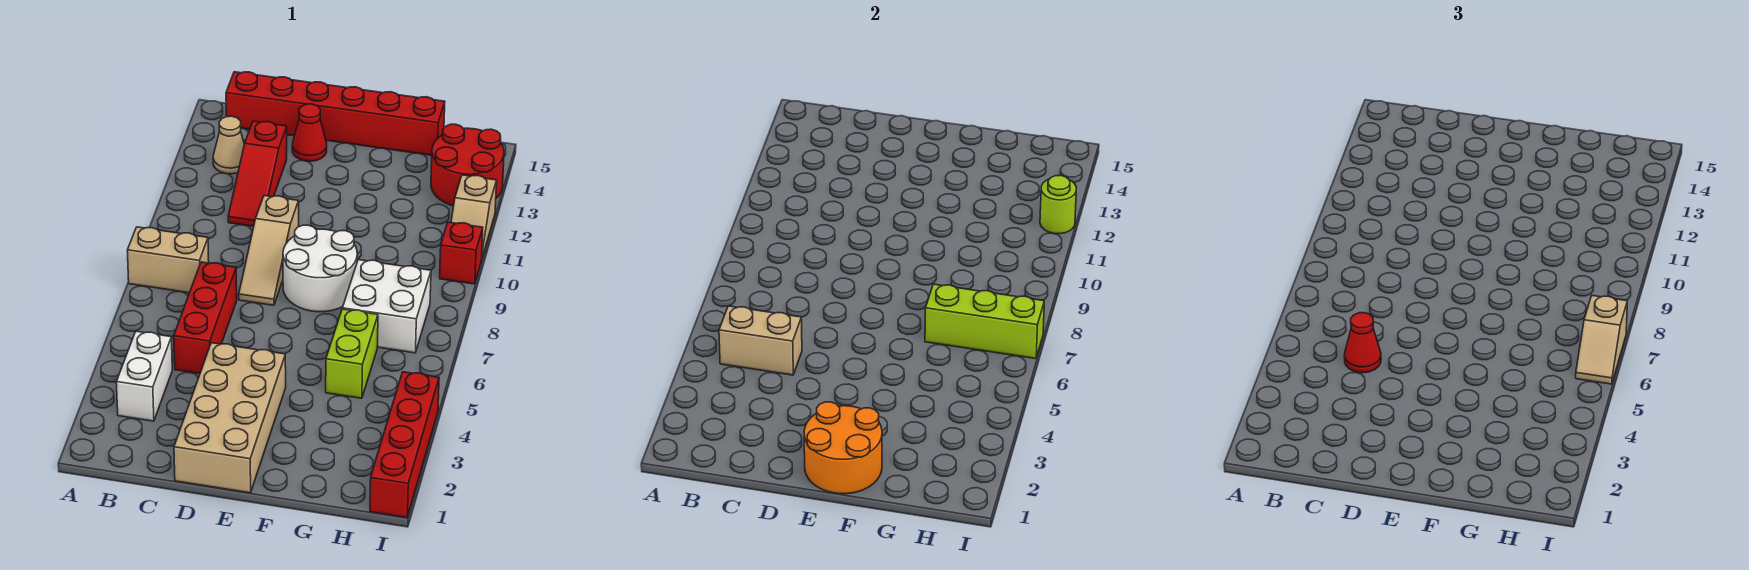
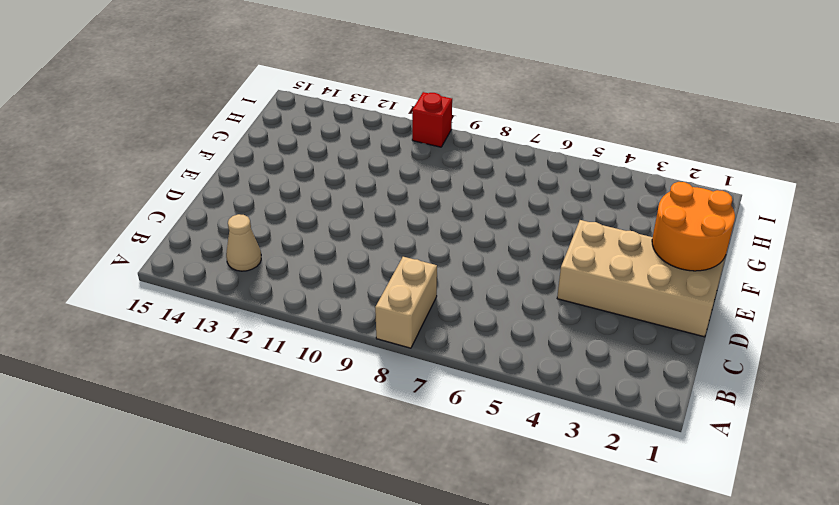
none -> white 1x2 brick [116,331,172,421]
none -> red 1x6 brick [226,72,445,155]
none -> red 1x3 brick [174,262,237,374]

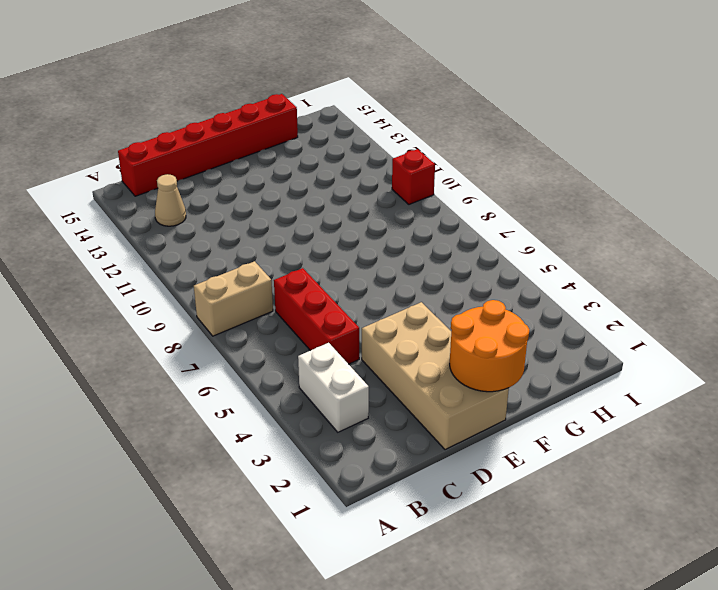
none -> red 1x3 slope [228,121,287,226]
none -> tan 1x3 slope [239,196,299,305]
none -> red 1x1 cone [292,104,327,161]

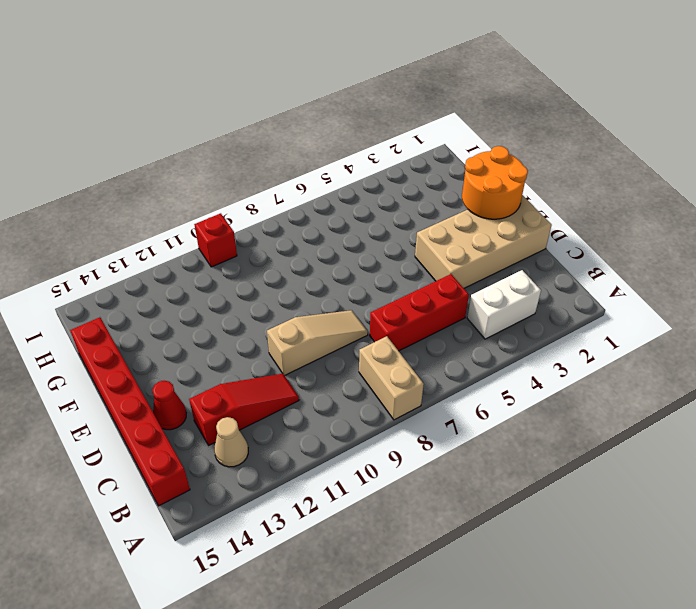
none -> white 2x2 round brick [283,225,357,312]
none -> lime 1x2 brick [326,309,378,398]
none -> white 2x2 brick [342,260,431,353]

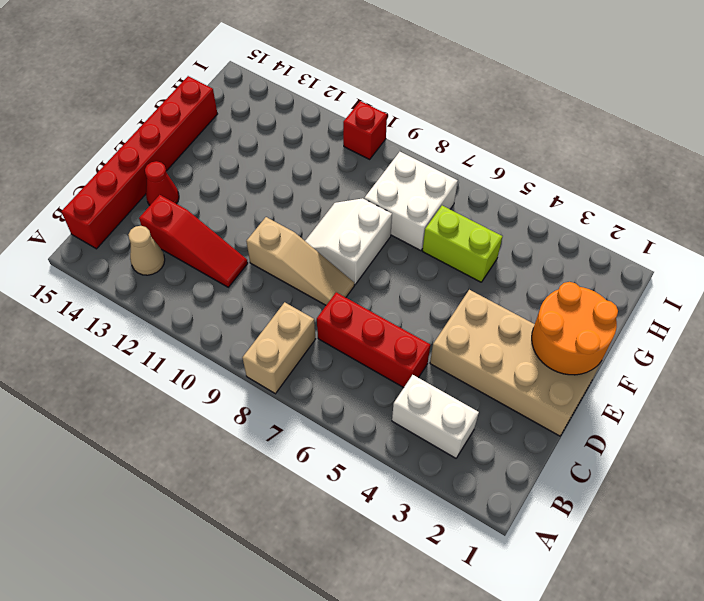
white 2x2 slope [305,198,392,285] -> white 2x2 round brick [283,225,357,312]
none -> red 2x2 round brick [431,124,504,206]
none -> red 1x4 brick [370,372,439,518]
none -> tan 1x2 slope [451,175,497,257]

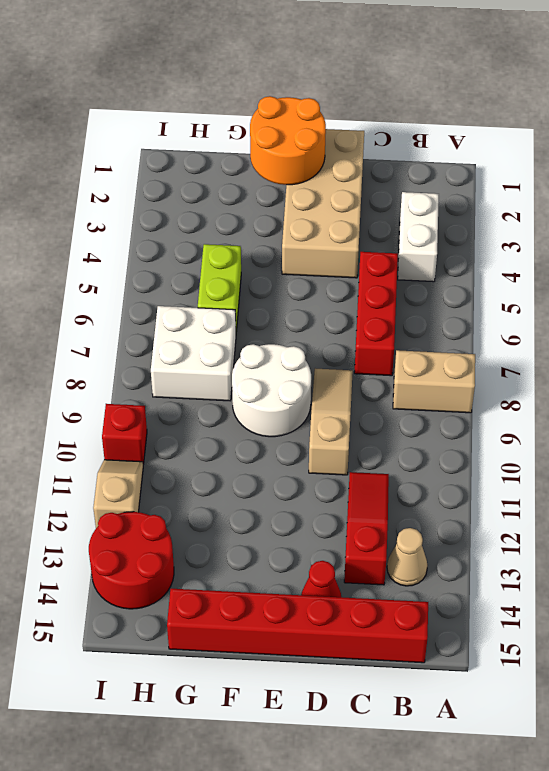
none -> red 1x4 brick [370,372,439,518]
none -> tan 1x2 brick [719,306,802,375]
none -> lime 1x3 brick [925,284,1044,359]

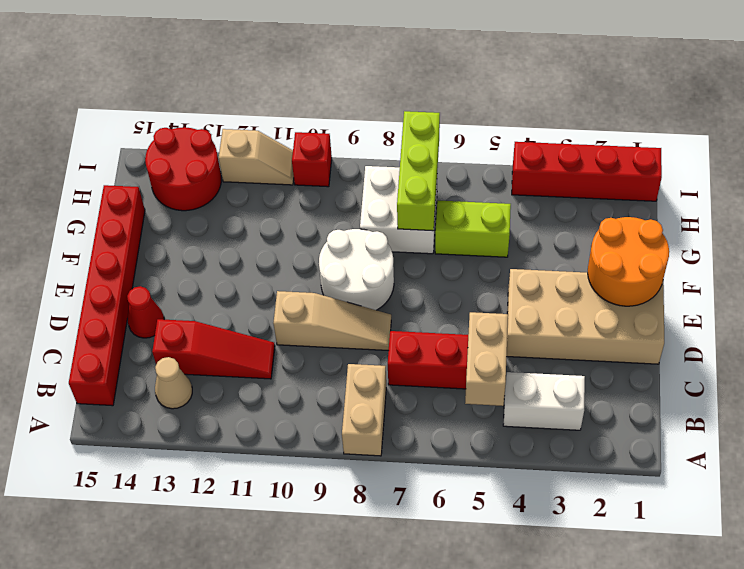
none -> lime 1x1 round brick [1040,175,1077,234]
none -> red 1x1 cone [1344,313,1381,373]
none -> tan 1x2 slope [1576,296,1627,384]

